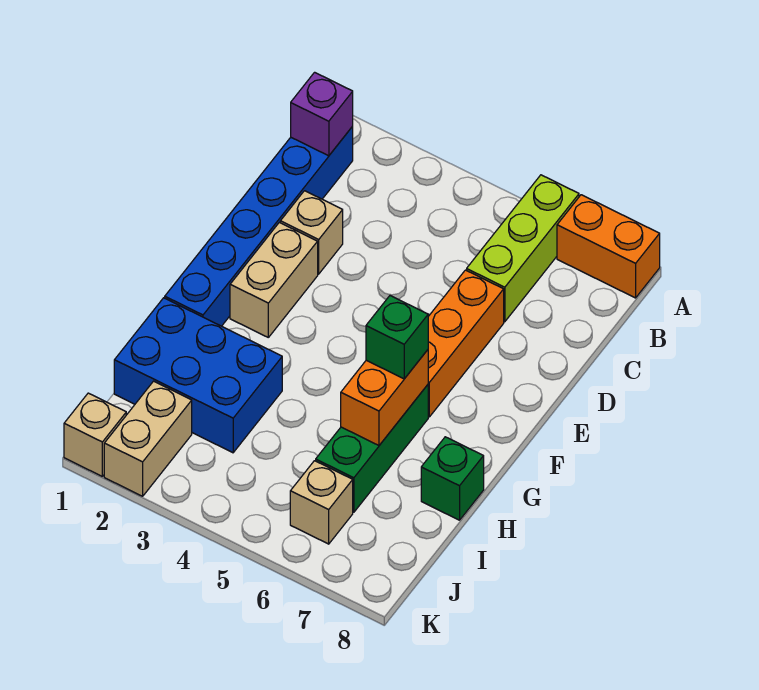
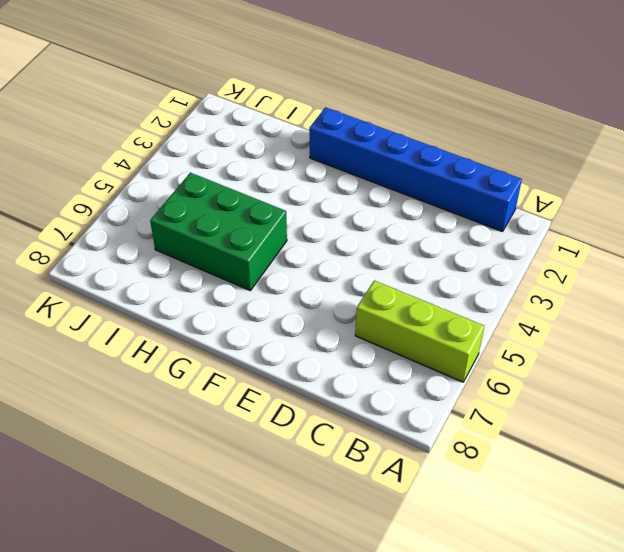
green 2x3 brick [150,173,287,290] -> green 1x3 brick [316,385,428,512]
none -> orange 1x2 brick [557,195,660,298]
none -> tan 1x1 brick [280,191,343,274]
none -> orange 1x3 brick [428,270,504,417]

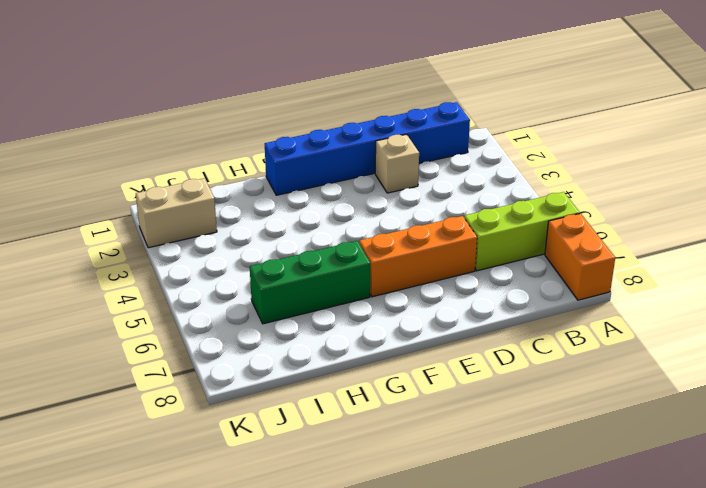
none -> tan 1x2 brick [230,222,318,337]
none -> blue 2x3 brick [114,298,282,453]
none -> green 1x1 brick [421,437,484,520]

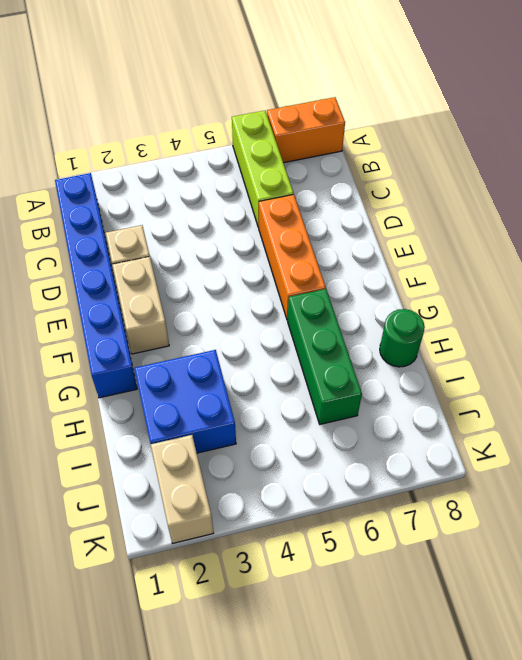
blue 2x2 brick [134,350,236,453] -> blue 2x3 brick [114,298,282,453]
green 1x1 round brick [380,309,425,367] -> green 1x1 brick [421,437,484,520]
none -> tan 1x1 brick [290,461,353,544]
none -> tan 1x1 brick [64,393,126,476]
none -> purple 1x1 brick [291,72,353,156]

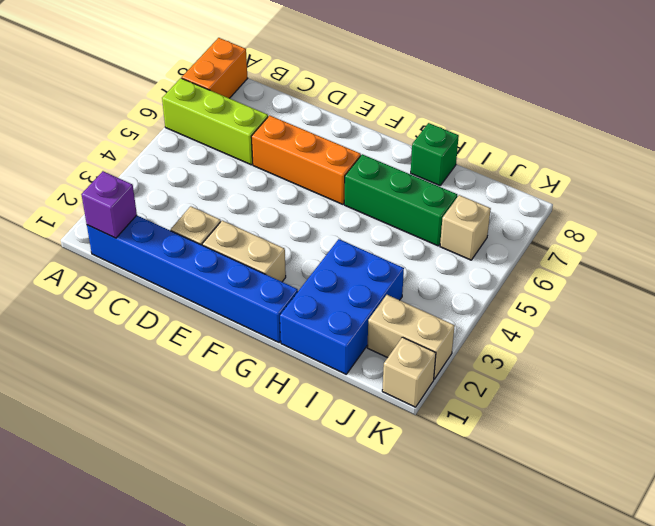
none -> orange 1x2 brick [341,350,428,445]
none -> green 1x1 brick [366,296,428,379]

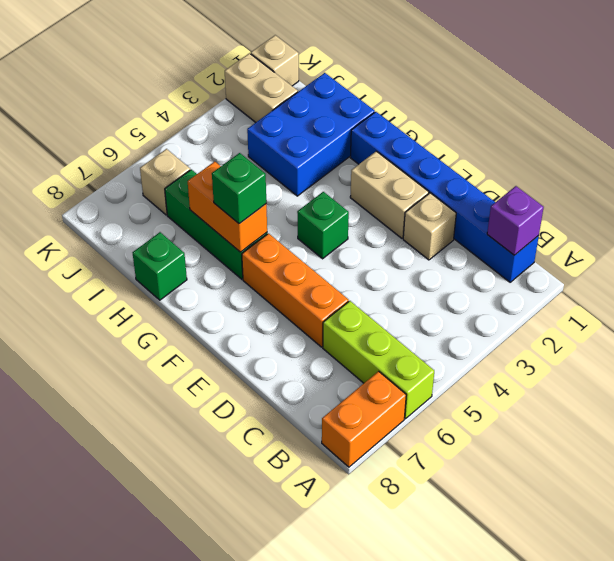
green 1x1 brick [297,192,349,259] -> none

